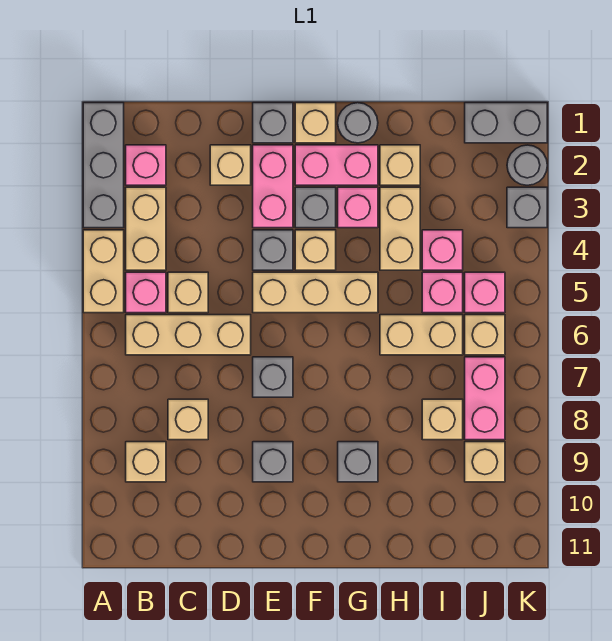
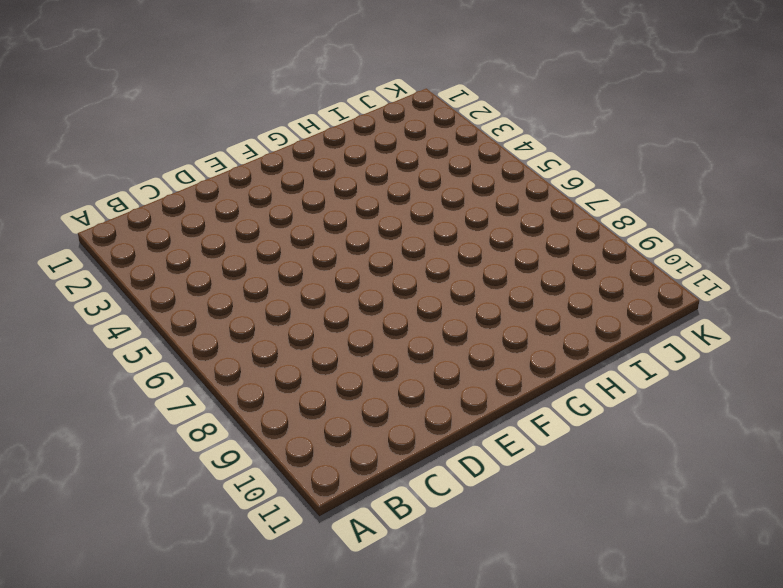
none -> grey 1x3 brick [83,103,124,228]
none -> tan 1x2 brick [83,230,124,313]
none -> pink 1x1 brick [126,145,166,185]
none -> tan 1x2 brick [126,187,166,270]

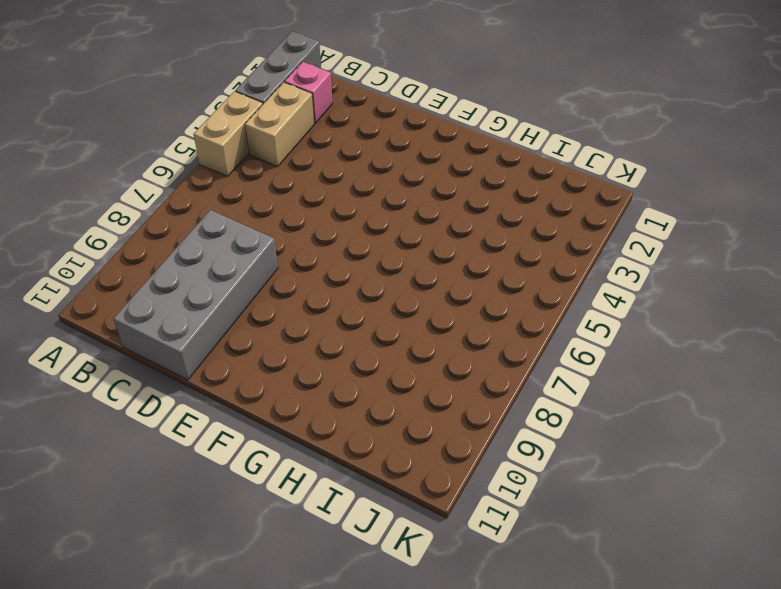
grey 2x4 brick [113,210,278,380] -> tan 1x1 brick [168,399,208,440]
none -> pink 1x1 brick [126,272,166,313]
none -> tan 1x3 brick [126,315,251,355]
none -> tan 1x1 brick [126,442,166,482]
none -> tan 1x1 brick [168,272,208,313]

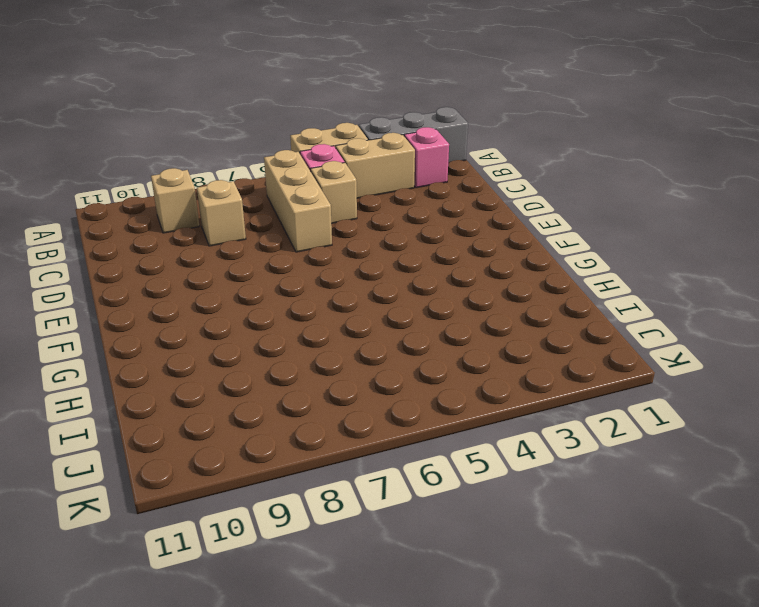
none -> tan 1x1 brick [210,145,251,185]
none -> grey 1x1 brick [253,103,293,143]
none -> pink 1x2 brick [253,145,293,228]
none -> grey 1x1 brick [253,230,293,270]

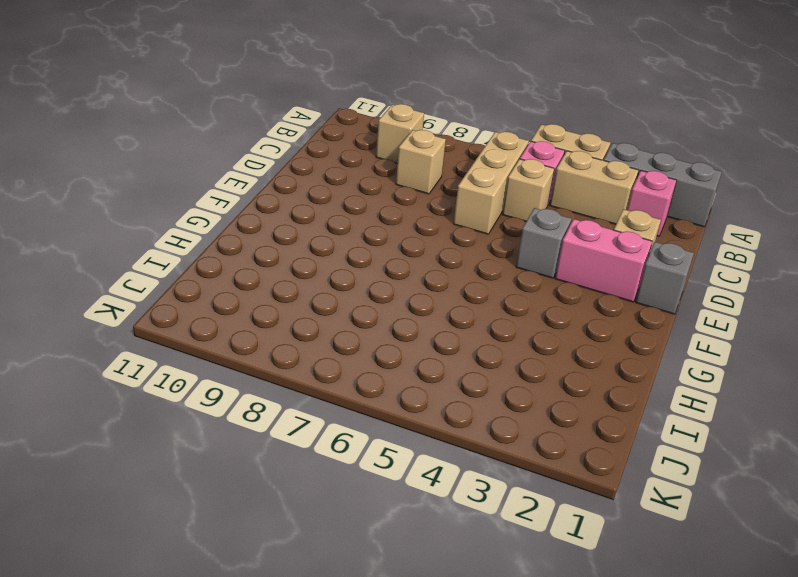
none -> tan 1x3 brick [253,272,378,313]
none -> grey 1x1 brick [253,357,293,397]
none -> grey 1x1 brick [253,442,293,482]
none -> tan 1x1 brick [295,103,336,143]

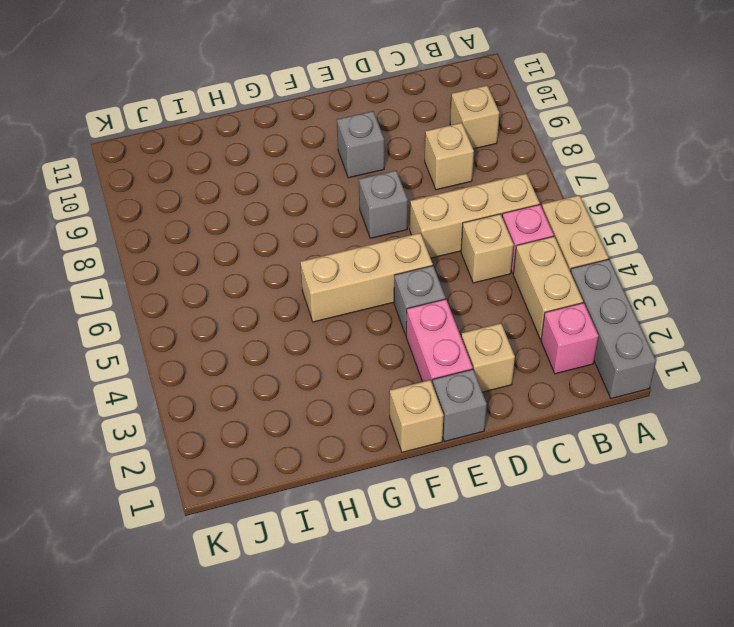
none -> pink 1x2 brick [295,145,378,185]
none -> grey 1x1 brick [295,187,336,228]
none -> tan 1x1 brick [295,230,336,270]
none -> grey 1x1 round brick [338,103,378,143]

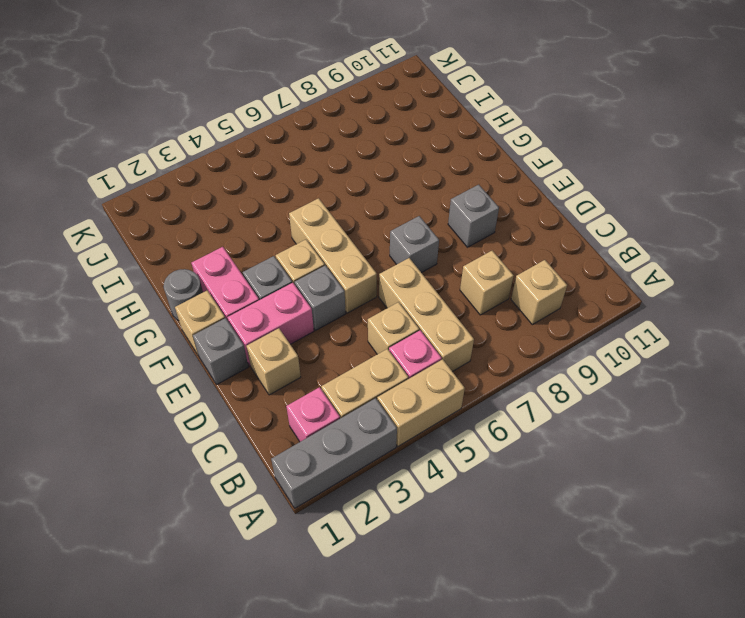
none -> pink 1x1 brick [338,187,378,228]
none -> grey 1x1 brick [338,442,378,482]
none -> tan 1x1 brick [380,145,420,185]
none -> tan 1x2 brick [380,187,420,270]

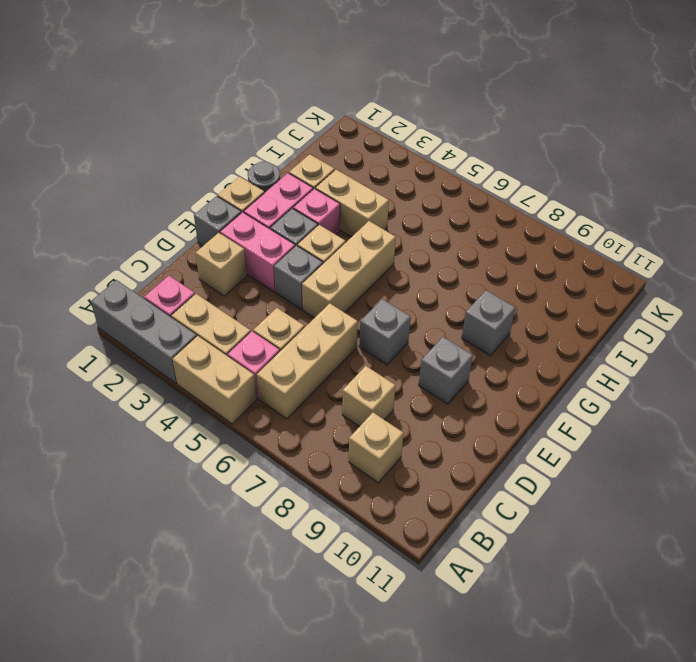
none -> tan 1x2 brick [380,315,463,355]
none -> pink 1x1 brick [422,230,463,270]
none -> pink 1x1 brick [422,272,463,313]
none -> tan 1x1 brick [422,399,463,440]

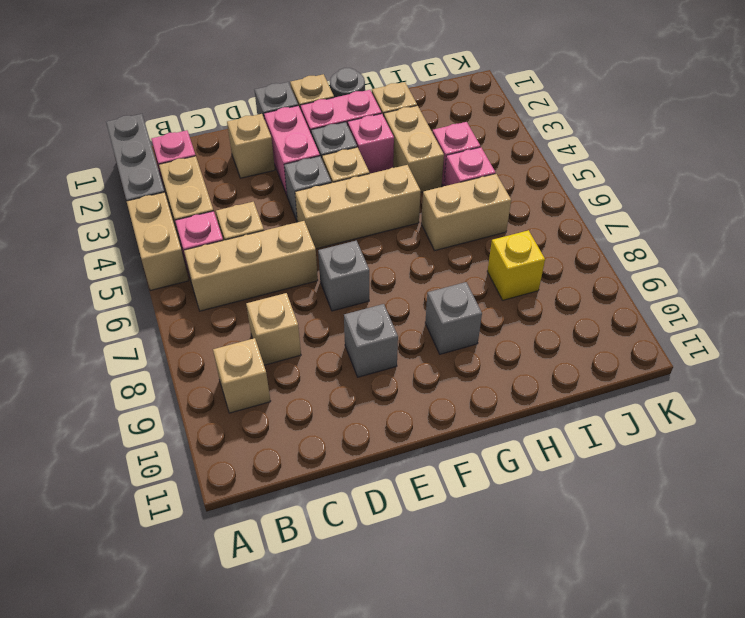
yellow 1x1 brick [487,230,545,300] -> tan 1x1 brick [422,399,463,440]
none -> grey 1x2 brick [465,103,547,143]
none -> pink 1x1 brick [465,272,505,313]
none -> tan 1x1 brick [465,315,505,355]
none -> pink 1x2 brick [465,357,505,440]

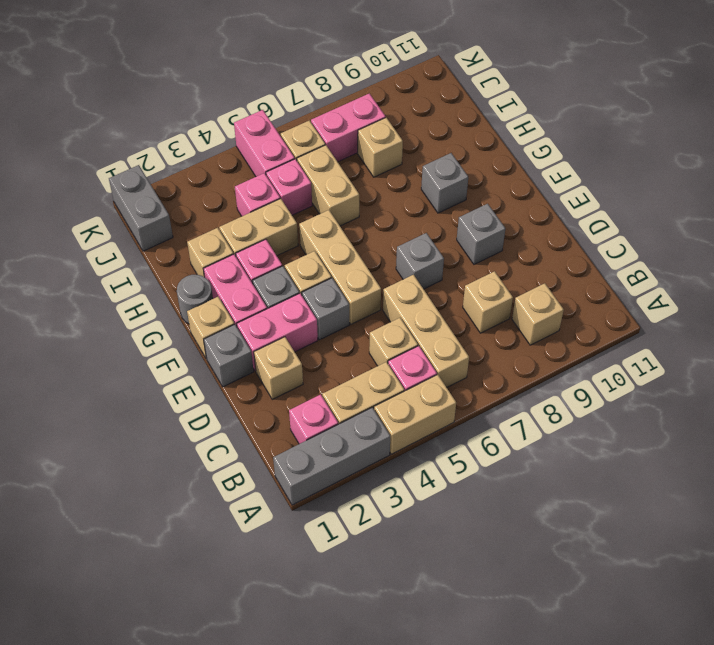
pink 1x2 brick [234,110,295,177] -> pink 1x1 brick [465,272,505,313]
none -> tan 1x1 brick [465,442,505,482]
none -> grey 1x1 round brick [507,145,547,185]
none -> grey 1x1 brick [507,187,547,228]

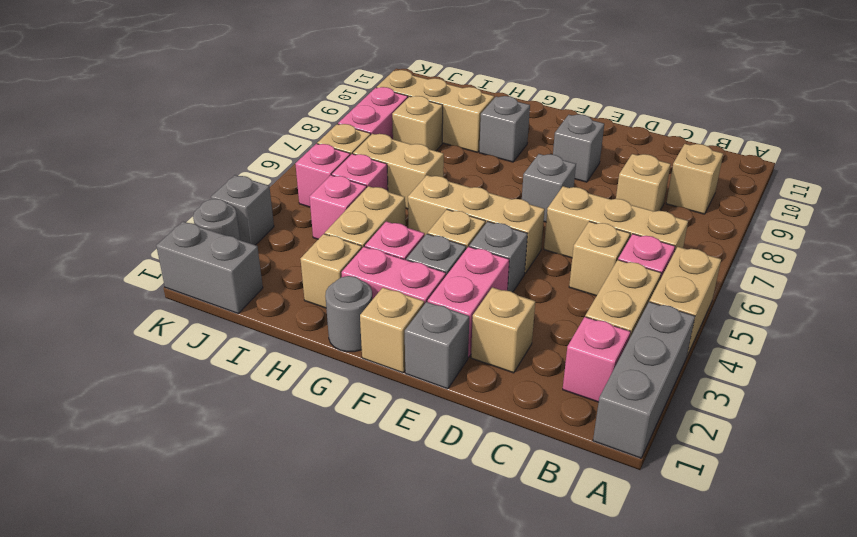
tan 1x3 brick [377,70,494,152] -> tan 1x1 brick [465,442,505,482]

